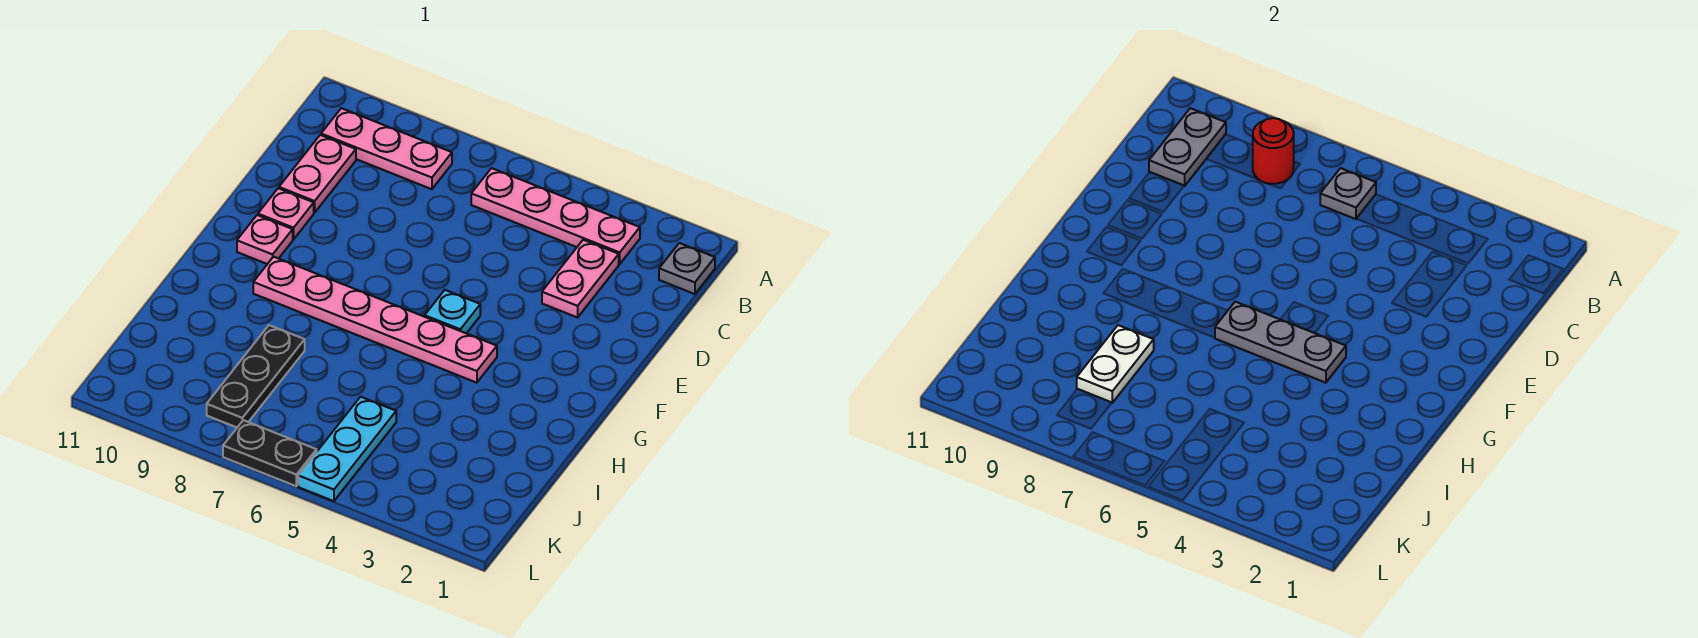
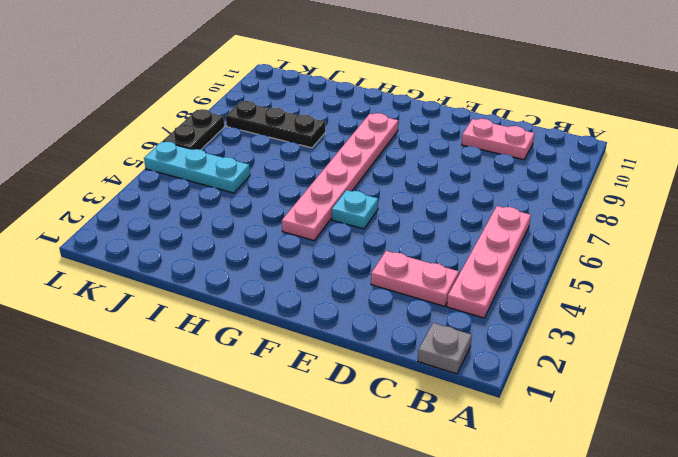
none -> pink 1x3 plate [321,108,452,189]
none -> pink 1x1 plate [258,188,314,239]
none -> pink 1x1 plate [237,215,293,264]

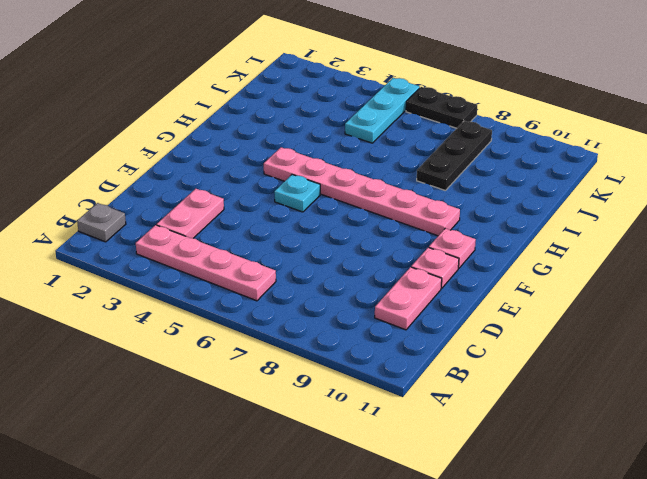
none -> pink 1x3 plate [321,108,452,189]
none -> grey 1x1 plate [1320,168,1376,219]
none -> red 1x1 round brick [1253,118,1294,184]

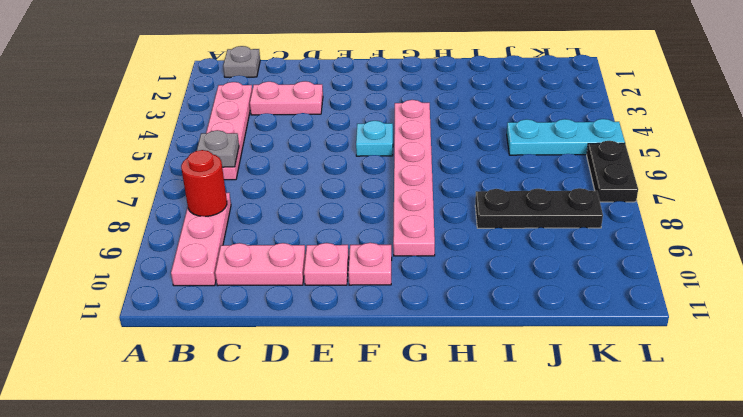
none -> grey 1x2 plate [1149,108,1226,186]
none -> grey 1x3 plate [1215,302,1346,383]
none -> white 1x2 plate [1077,325,1154,403]

